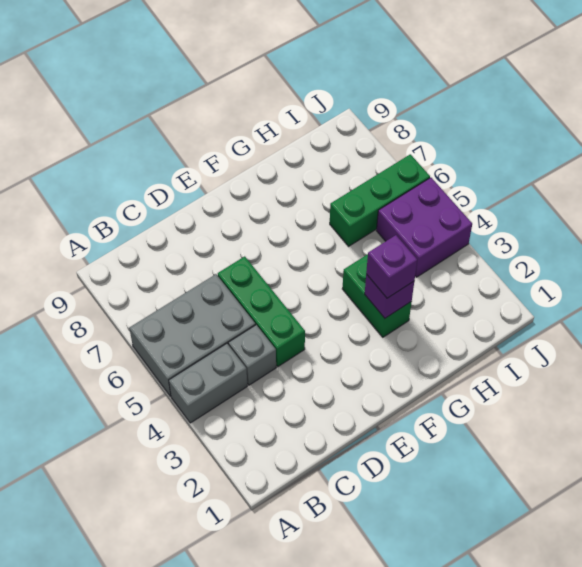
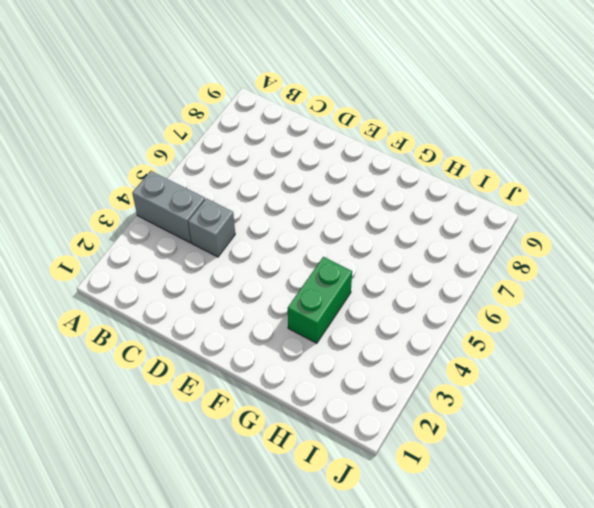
none -> grey 2x3 brick [129,274,255,397]
none -> green 1x3 brick [218,256,305,367]

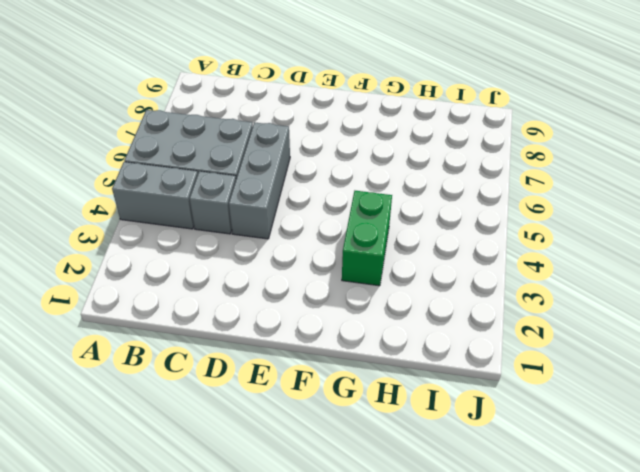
grey 1x3 brick [229,122,290,239] -> green 1x3 brick [218,256,305,367]
none -> green 1x3 brick [330,154,430,246]
none -> purple 2x2 brick [376,178,472,277]

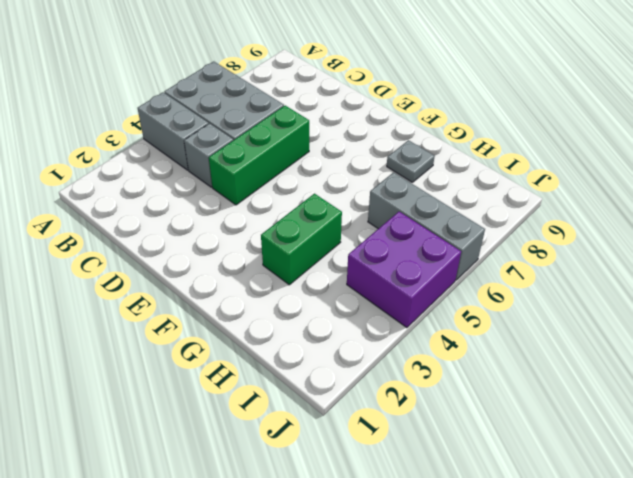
grey 1x1 plate [387,140,435,182] -> none
grey 1x3 brick [368,173,485,280] -> green 1x3 brick [330,154,430,246]
none -> purple 1x1 brick [365,274,414,318]
none -> purple 1x1 brick [366,235,417,298]

